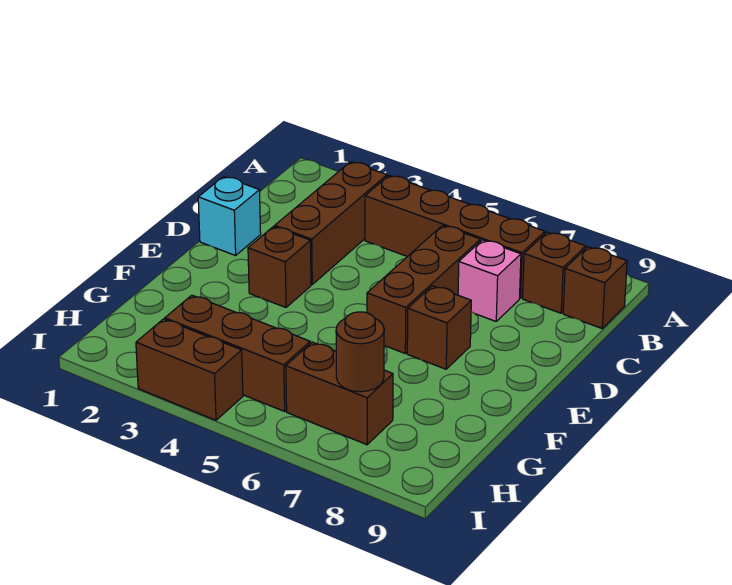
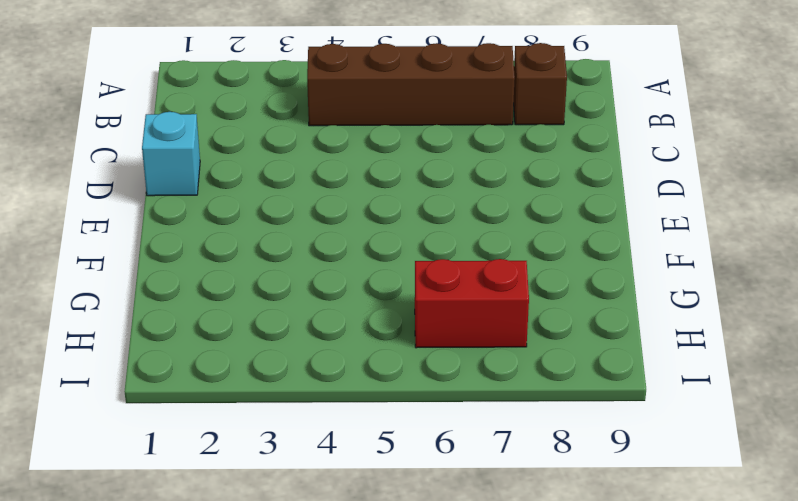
red 1x2 brick [415,259,529,348] -> brown 1x2 brick [286,342,393,445]
none -> brown 1x3 brick [275,162,387,284]
none -> brown 1x1 brick [563,247,627,328]
none -> brown 1x3 brick [367,225,480,353]

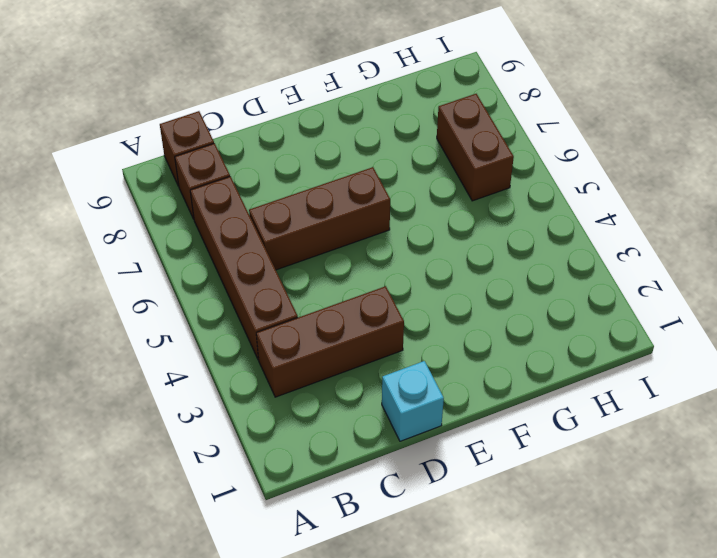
none -> pink 1x1 brick [458,240,521,321]
none -> brown 1x1 brick [248,227,311,307]
none -> brown 1x1 brick [407,286,471,369]

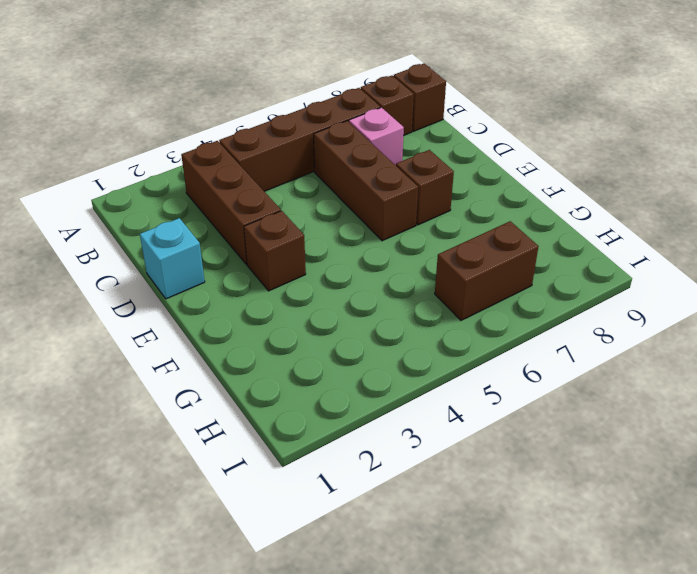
none -> brown 1x3 brick [165,295,310,411]
none -> brown 1x2 brick [136,319,243,420]
none -> brown 1x1 round brick [336,312,384,392]

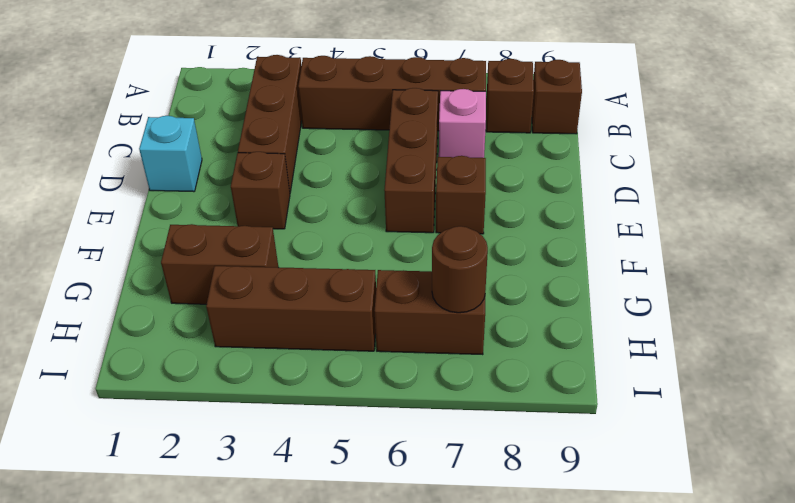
brown 1x2 brick [161,224,279,304] -> brown 1x2 brick moved to [136,319,243,420]

